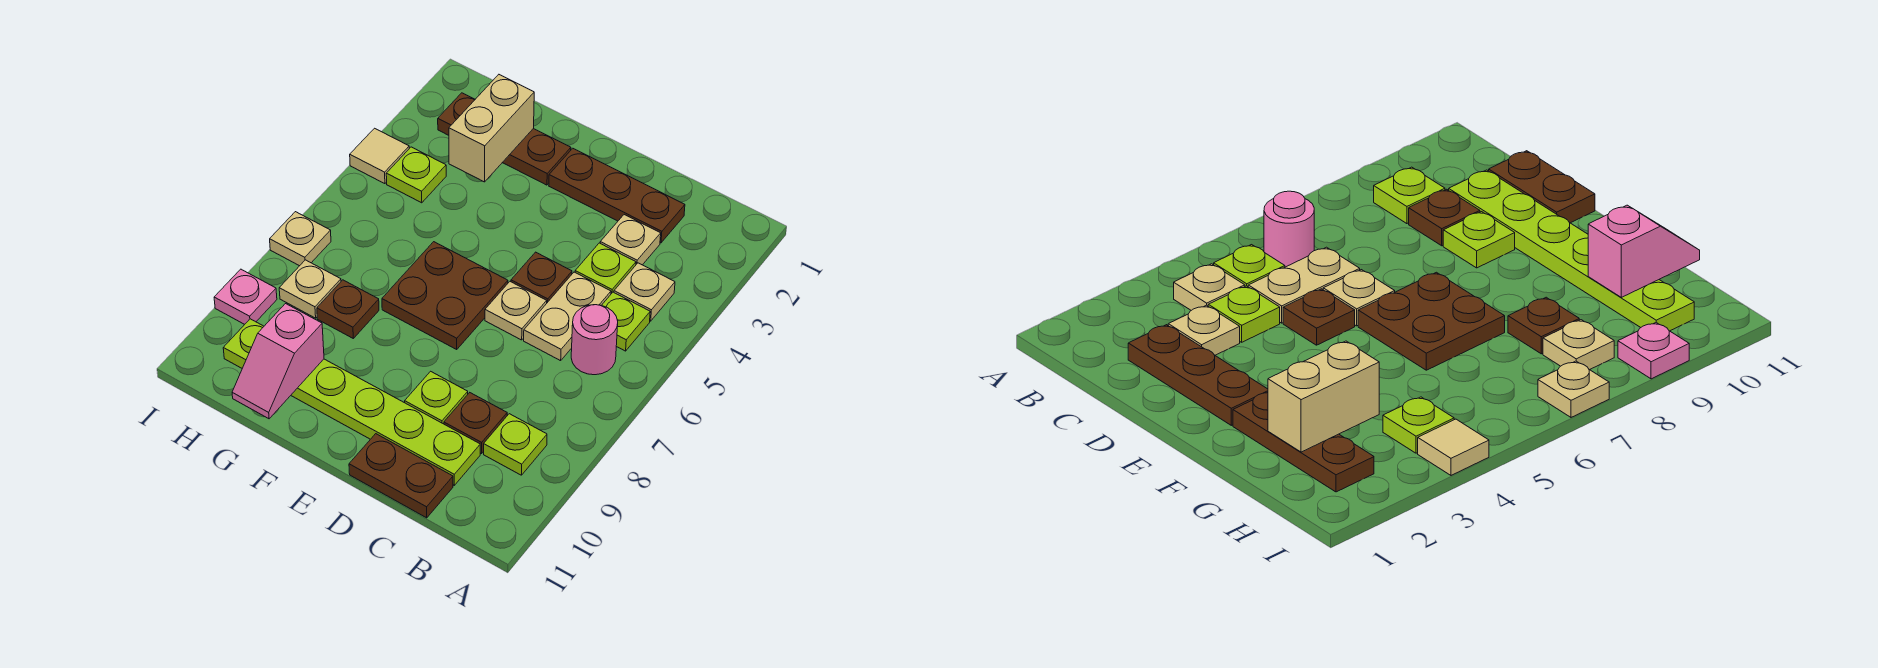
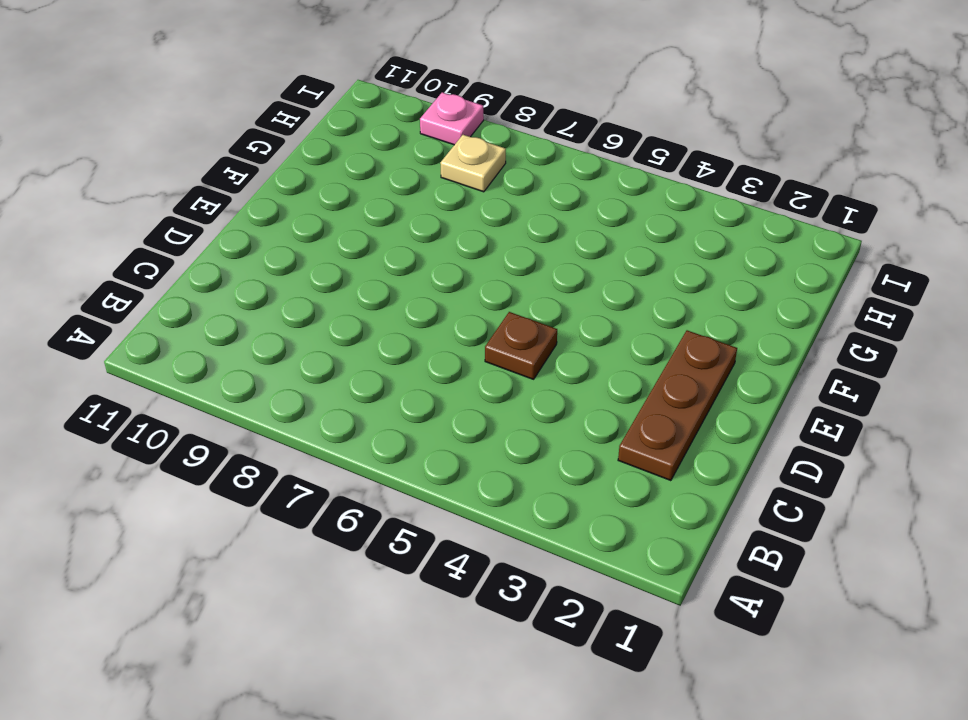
none -> tan 1x1 plate [614,263,675,321]
none -> lime 1x1 plate [602,292,650,351]
none -> pink 1x1 round brick [571,305,618,375]

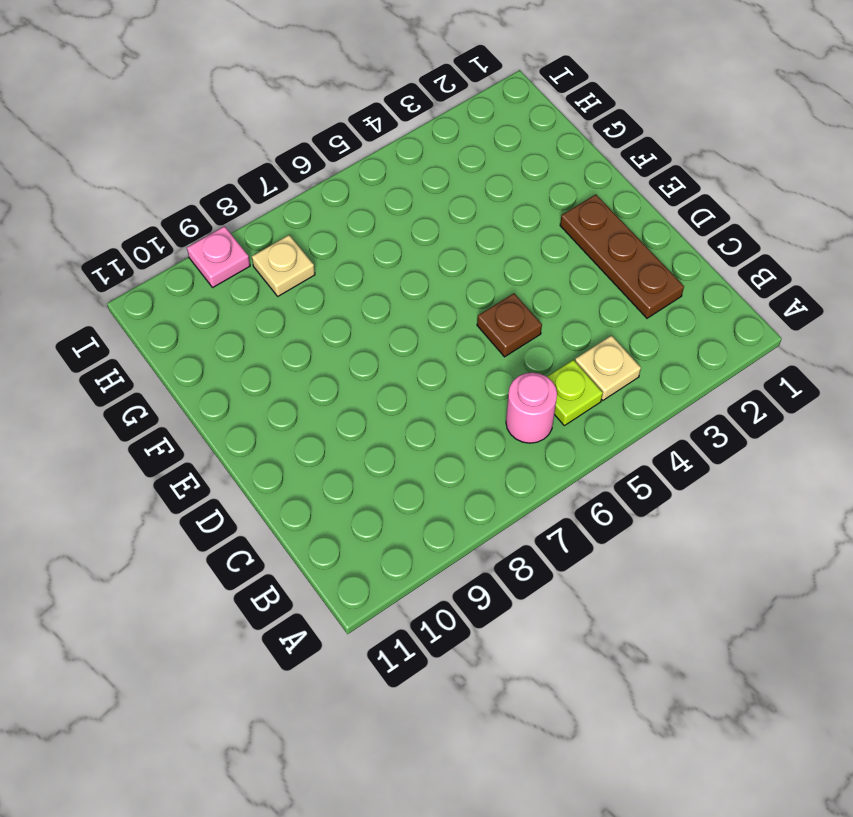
none -> lime 1x1 plate [484,414,547,475]
none -> tan 1x1 plate [600,215,661,265]
none -> lime 1x1 plate [575,243,636,294]

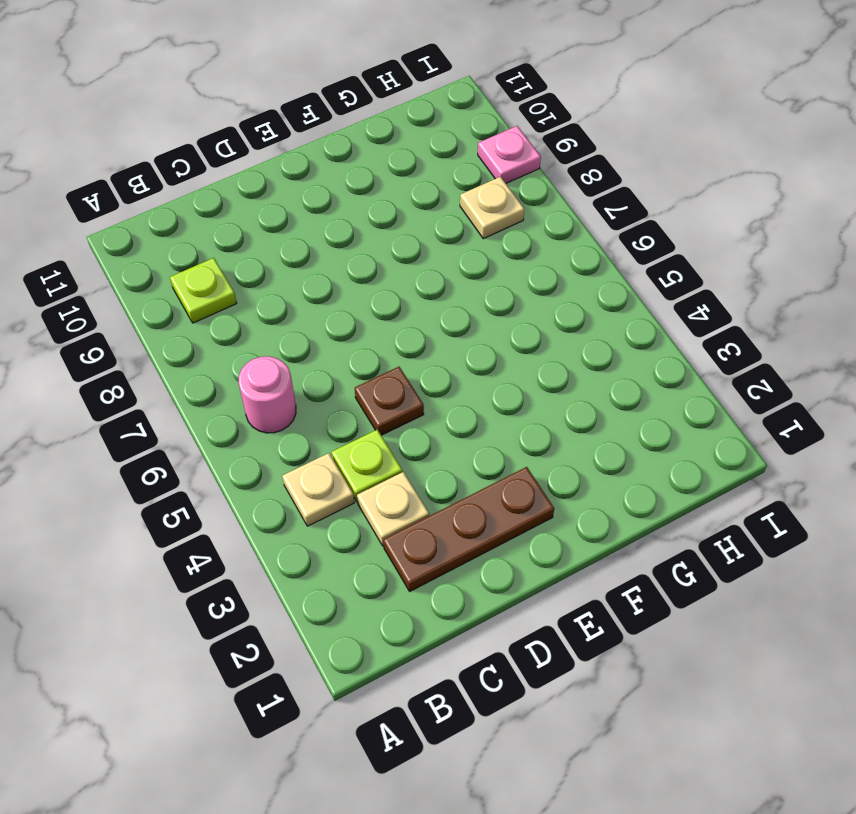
none -> lime 1x1 plate [602,292,650,351]
none -> tan 1x2 plate [524,272,611,361]
none -> brown 1x1 plate [444,393,507,454]

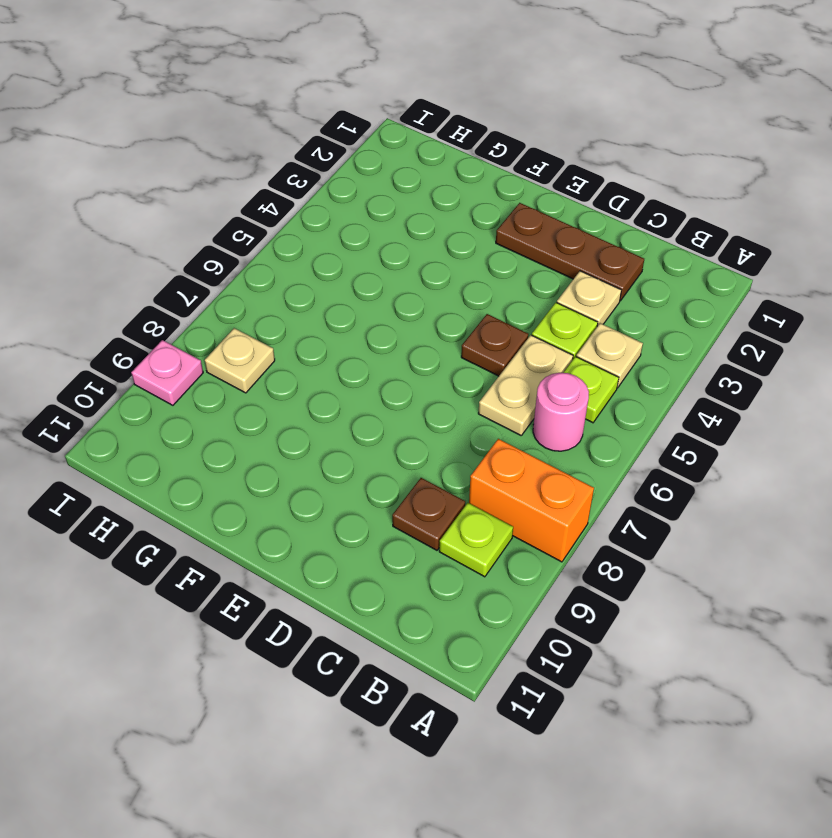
orange 1x2 brick [469,439,594,562] -> none
none -> lime 1x6 plate [223,319,480,485]
none -> brown 1x2 plate [349,434,453,518]
none -> tan 1x1 plate [485,282,547,340]

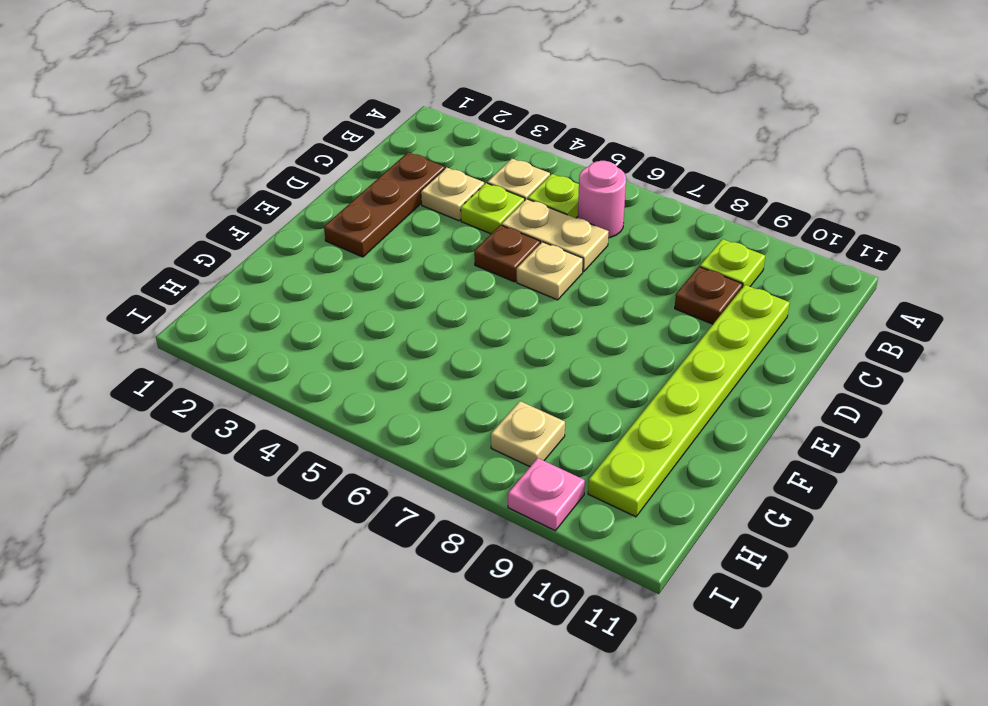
none -> brown 1x2 plate [349,434,453,518]
none -> lime 1x1 plate [405,371,468,424]
none -> brown 2x2 plate [382,242,508,349]

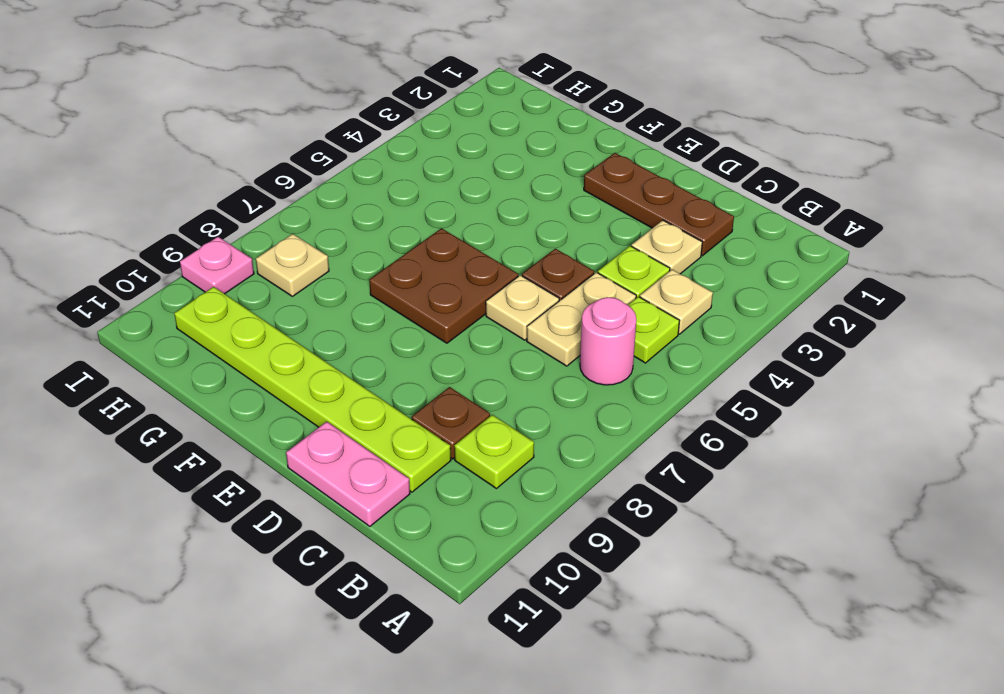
pink 1x2 plate [286,422,410,526] -> brown 1x2 plate [349,434,453,518]
none -> lime 1x1 plate [405,371,468,424]
none -> brown 1x3 plate [438,93,571,185]
none -> brown 1x1 plate [317,280,379,338]

